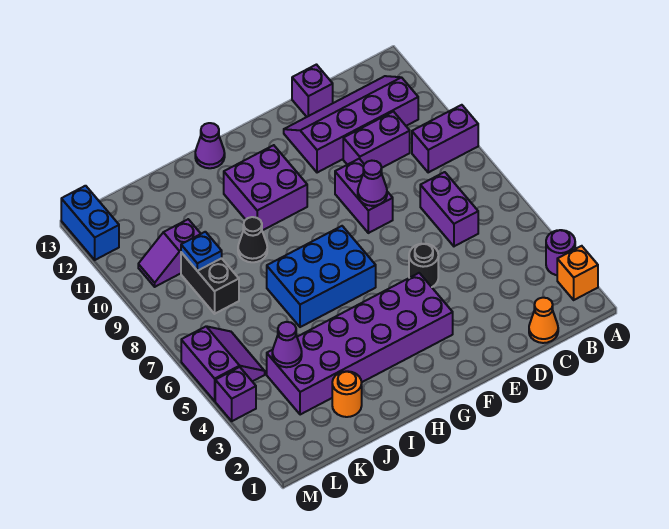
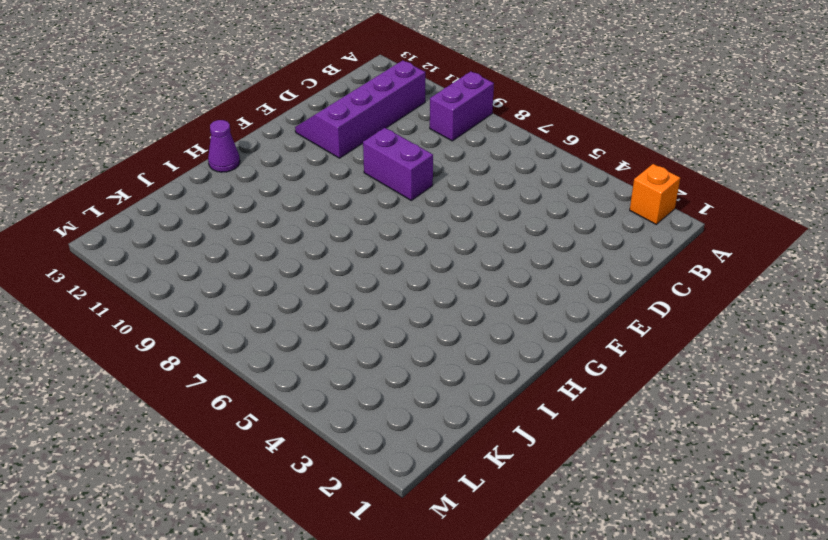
none -> purple 1x1 round brick [546,230,575,275]
none -> orange 1x1 cone [529,298,558,343]
none -> purple 1x2 brick [420,172,478,246]

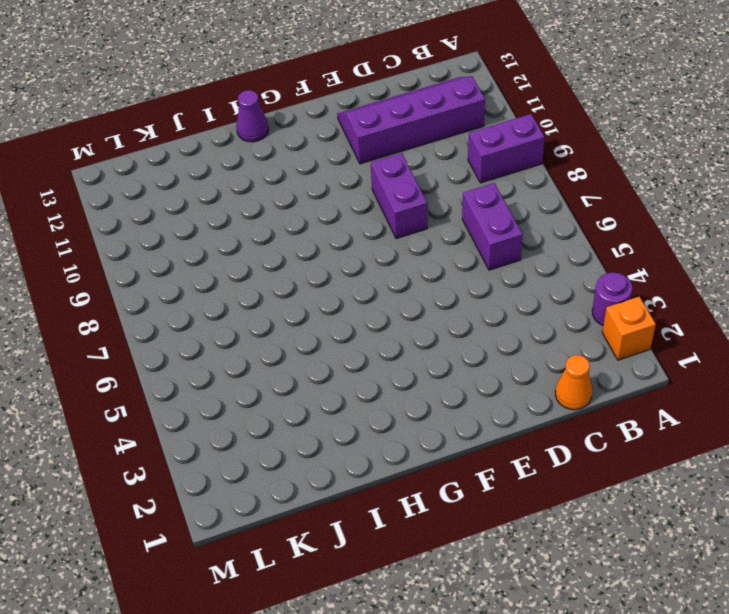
none -> purple 1x2 brick [343,112,410,168]
none -> purple 1x1 brick [292,65,333,117]
none -> black 1x1 round brick [409,244,438,287]

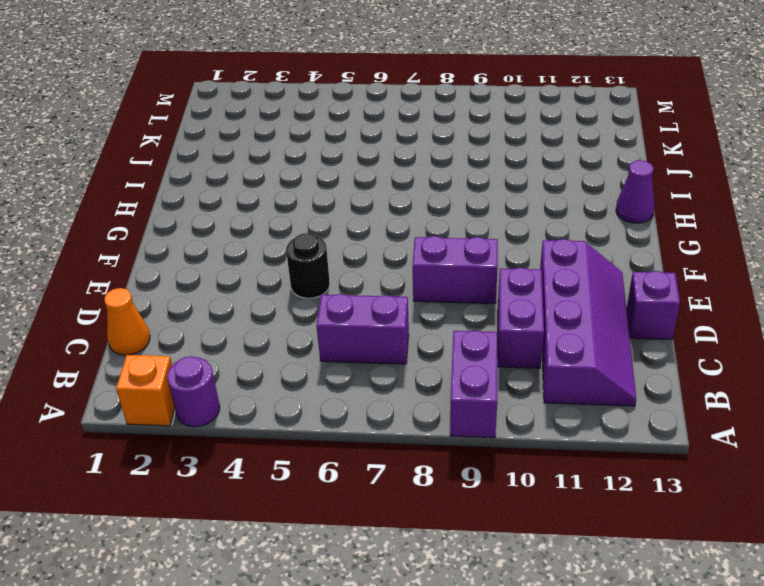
none -> purple 2x6 brick [267,273,453,415]
none -> blue 2x3 brick [267,226,376,327]
none -> purple 2x2 brick [224,145,307,231]

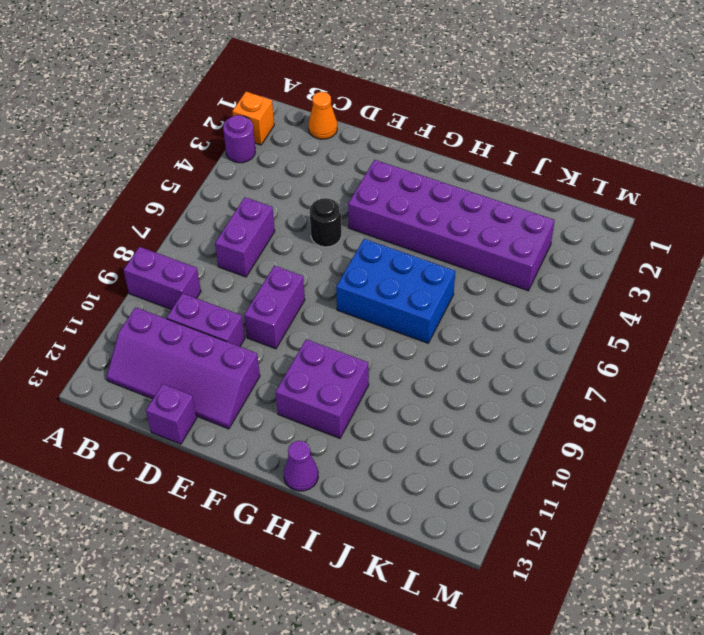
none -> black 1x1 cone [238,217,267,262]
none -> orange 1x1 round brick [332,371,362,417]
none -> black 1x2 brick [181,252,239,314]

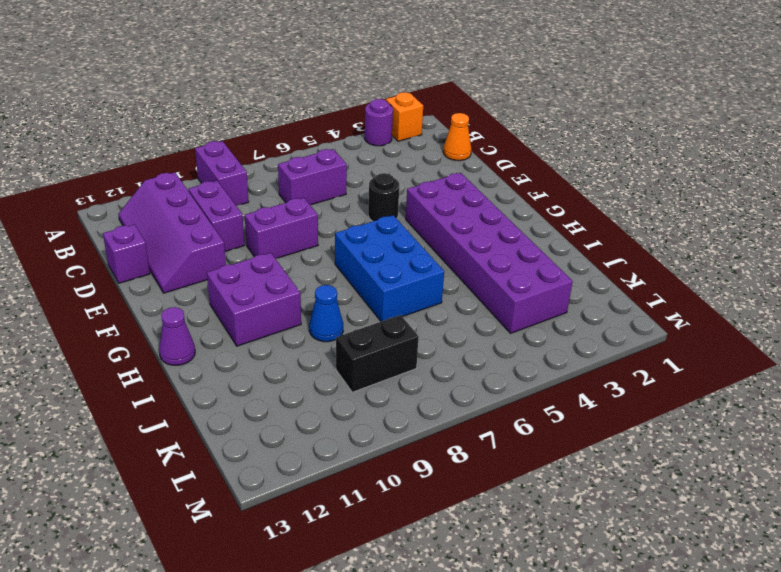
blue 1x1 cone [309,285,343,342] -> black 1x1 cone [238,217,267,262]
none -> orange 1x1 round brick [332,371,362,417]
none -> purple 1x2 slope [138,219,201,287]
none -> purple 2x2 slope [181,326,265,401]

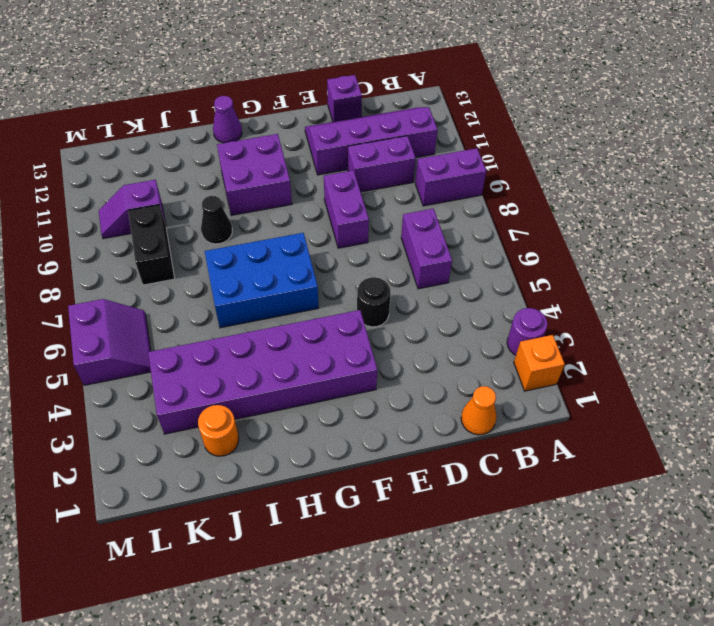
none -> purple 1x1 brick [215,367,256,421]
none -> blue 1x2 brick [61,186,119,260]
none -> purple 1x1 cone [358,161,387,206]

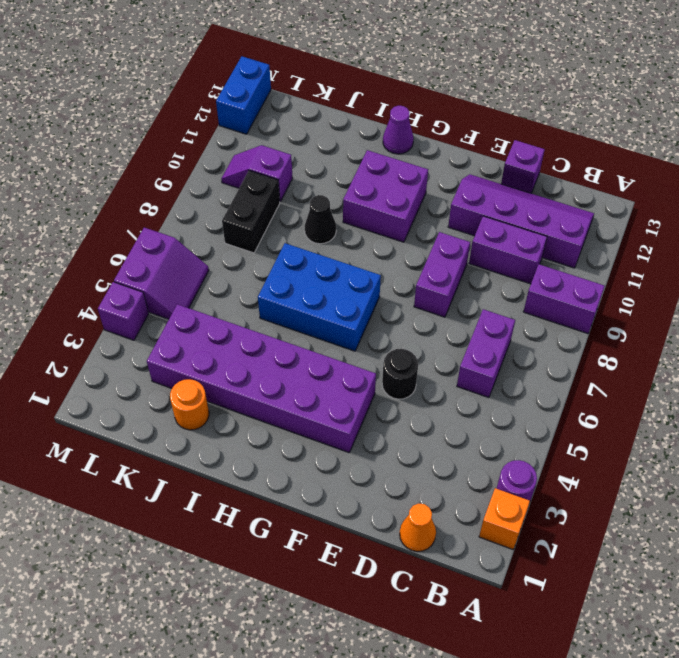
none -> purple 1x1 cone [358,161,387,206]
none -> purple 1x1 cone [272,322,302,367]
none -> blue 1x1 plate [181,232,222,271]

